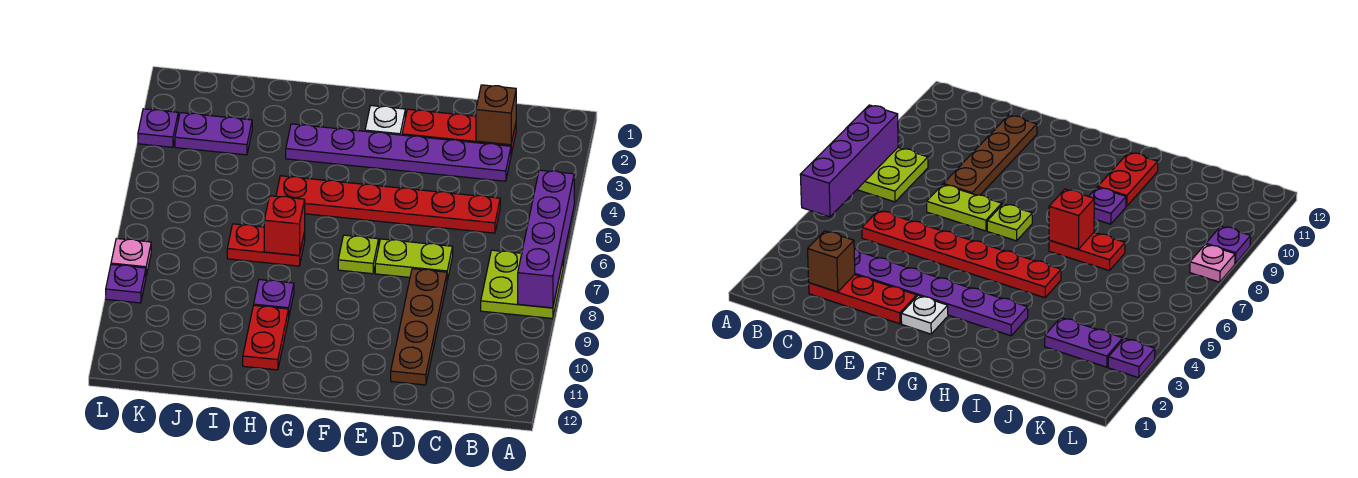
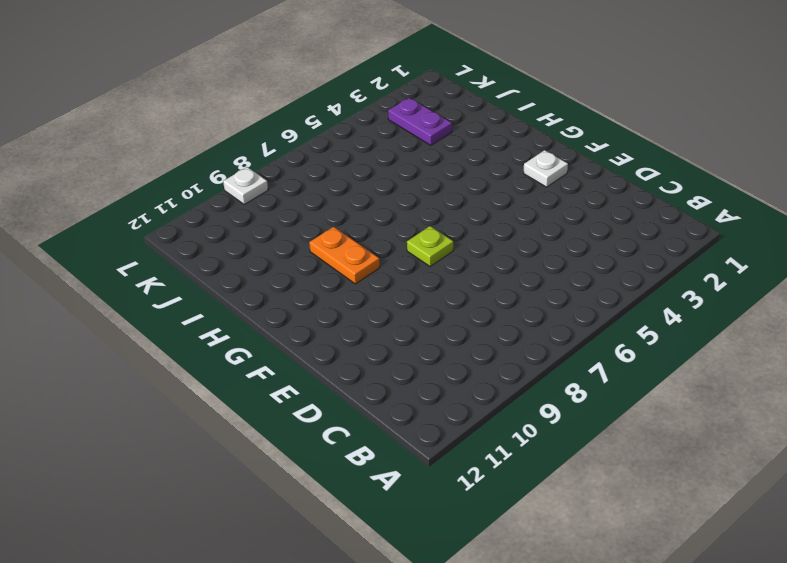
orange 1x2 plate [309,227,380,284] -> purple 1x1 plate [254,280,294,315]
white 1x1 plate [223,167,268,204] -> purple 1x1 plate [106,264,146,303]
none -> lime 2x2 plate [481,250,563,319]
none -> red 1x3 plate [402,109,516,154]
none -> purple 1x6 plate [286,124,511,181]

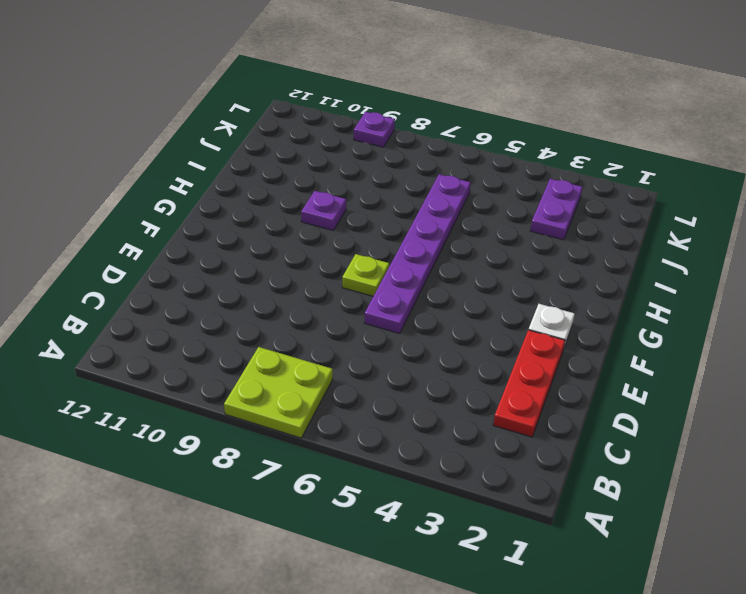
purple 1x6 plate [364,174,471,333] -> purple 1x6 plate moved to [286,124,511,181]
none -> red 1x6 plate [276,176,500,233]
none -> lime 1x2 plate [375,239,453,280]
none -> brown 1x4 plate [391,269,447,385]

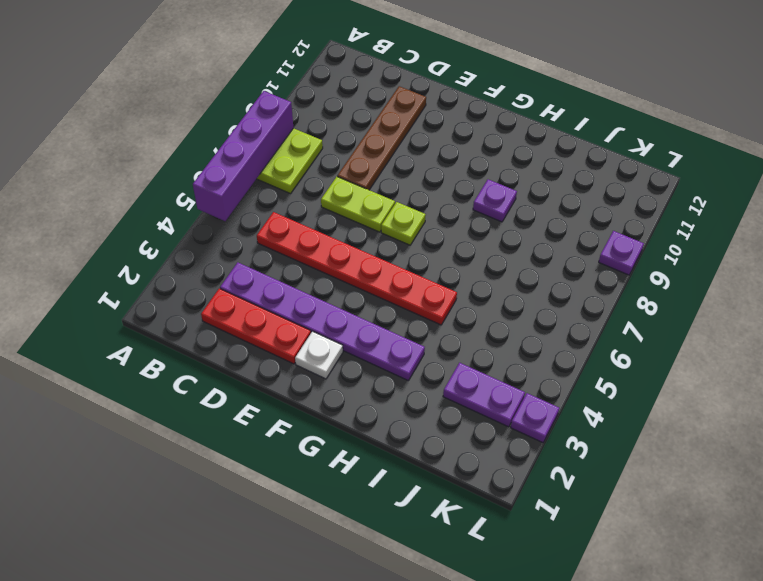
none -> red 1x2 plate [227,224,305,266]
none -> red 1x2 plate [243,305,289,370]
none -> pink 1x1 plate [111,239,151,276]

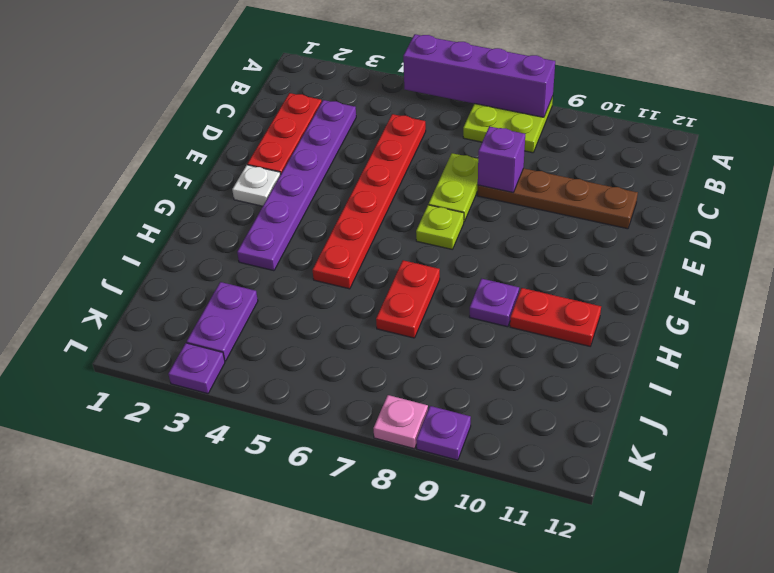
purple 1x1 brick [478,126,525,193] -> none
none -> brown 1x1 brick [476,85,516,145]
none -> red 1x1 brick [264,196,305,256]

